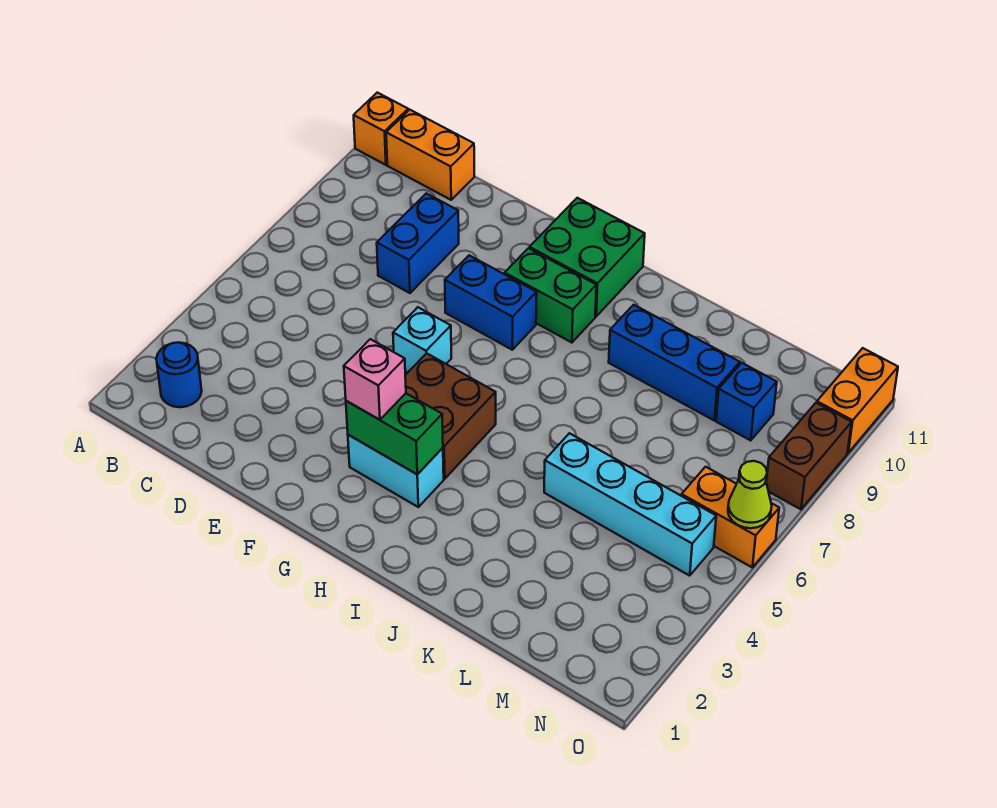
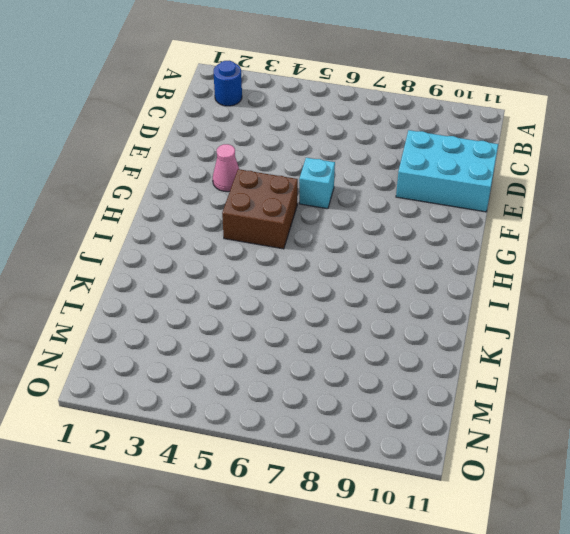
cyan 2x3 brick [396,130,498,212] -> blue 1x2 brick [377,193,459,293]
pink 1x1 cone [213,144,239,192] -> none
none -> orange 1x1 brick [354,93,408,165]
none -> orange 1x2 brick [386,110,474,200]
none -> blue 1x2 brick [445,255,537,350]

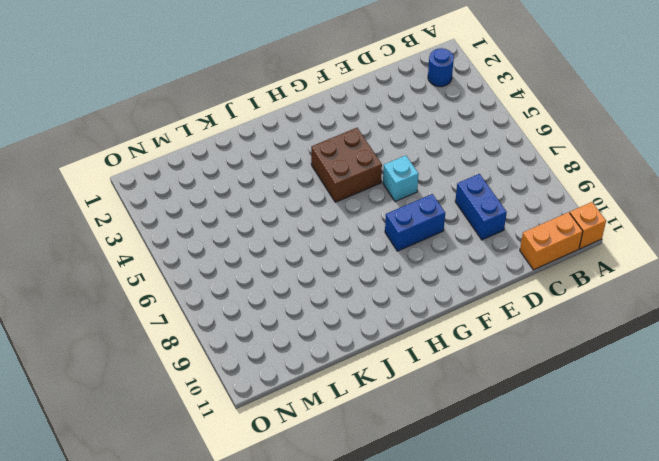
none -> cyan 1x2 brick [348,435,444,507]
none -> green 1x2 brick [505,248,596,343]
none -> green 2x2 brick [529,198,645,316]

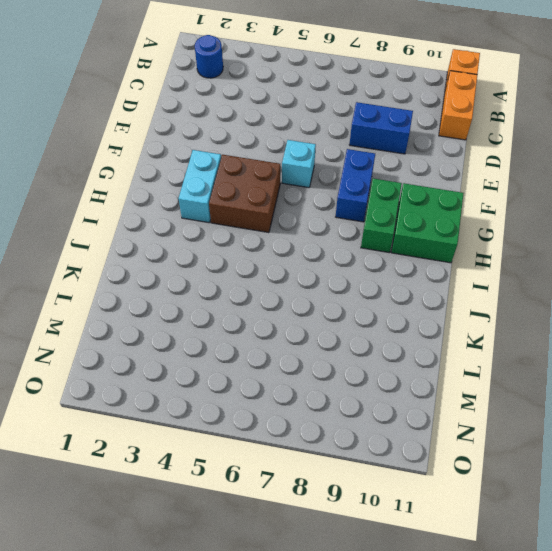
none -> blue 1x3 brick [609,305,740,420]
none -> cyan 1x4 brick [544,433,716,576]
none -> blue 1x1 brick [716,363,777,440]

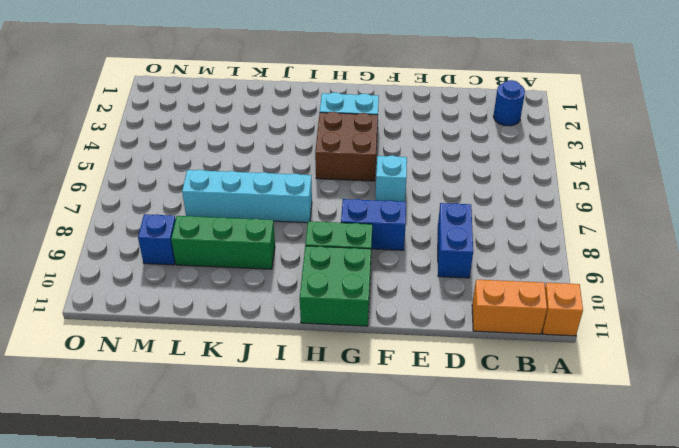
cyan 1x4 brick [182,170,312,223] -> cyan 1x4 brick moved to [544,433,716,576]
green 1x3 brick [171,216,275,269] -> blue 1x3 brick [609,305,740,420]
none -> orange 1x2 brick [682,467,779,567]
none -> brown 1x2 brick [766,403,852,509]
none -> orange 1x2 brick [817,348,898,453]

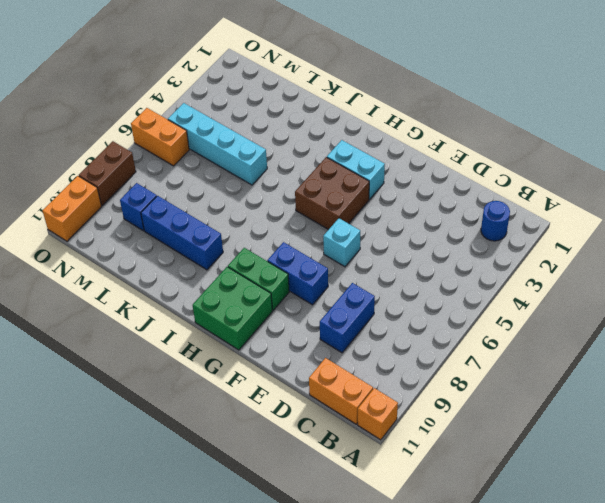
none -> green 1x2 brick [346,393,443,474]
none -> lime 1x1 cone [728,461,772,528]
none -> pink 1x1 brick [344,339,406,420]

